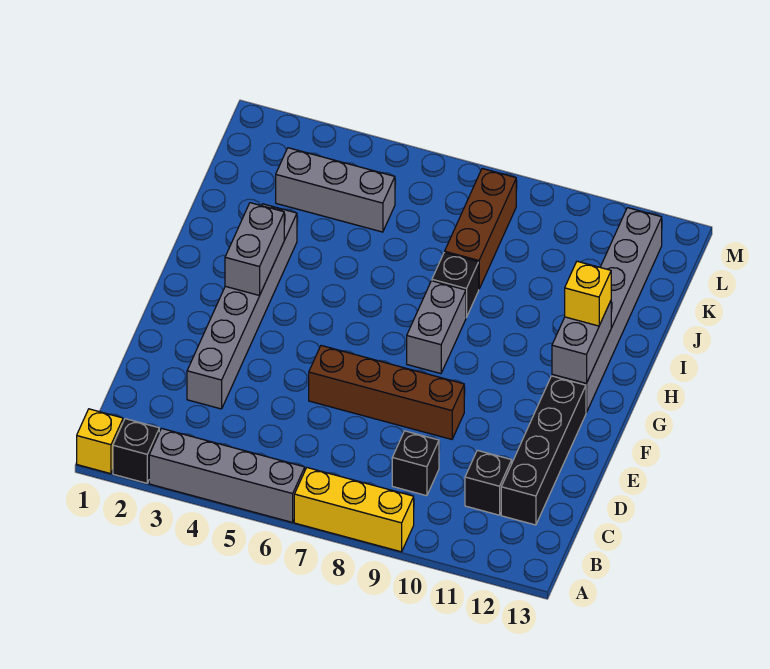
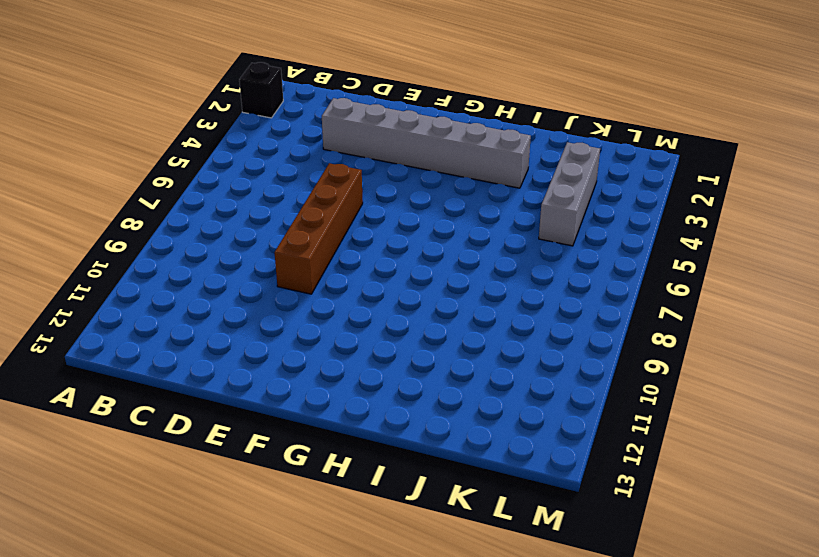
none -> yellow 1x1 brick [77,409,123,474]
none -> grey 1x4 brick [149,428,305,522]
none -> yellow 1x3 brick [294,468,414,552]

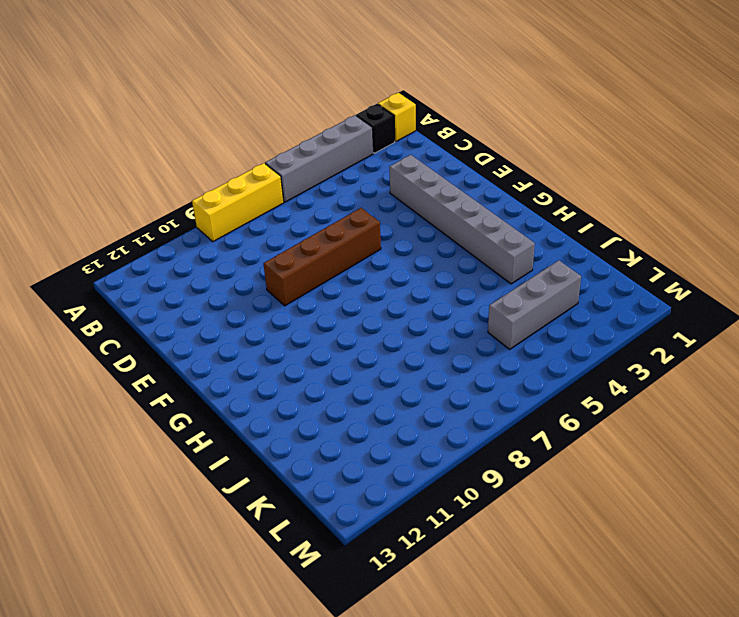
none -> black 1x1 brick [392,431,439,496]
none -> black 1x1 brick [465,450,512,515]
none -> black 1x4 brick [501,376,586,525]

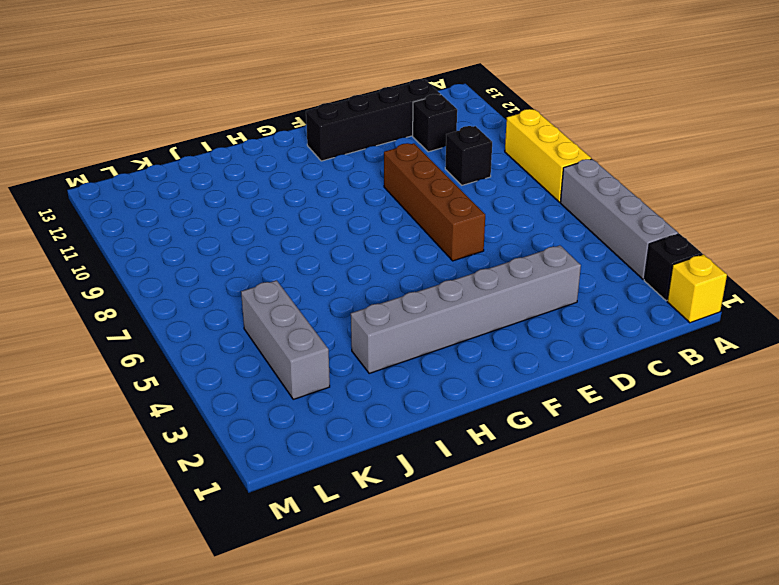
none -> grey 1x2 brick [407,281,466,374]
none -> grey 1x6 brick [552,208,662,413]
none -> black 1x1 brick [432,253,479,317]

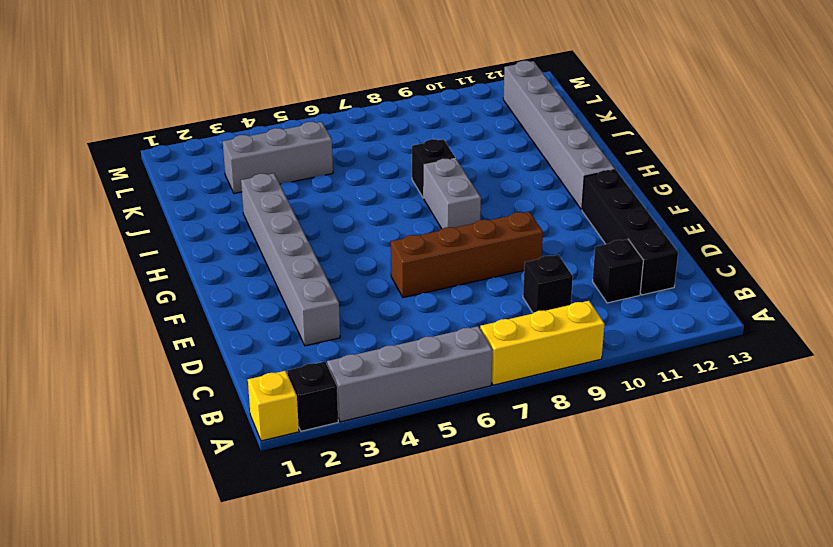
none -> brown 1x3 brick [445,169,516,288]
none -> grey 1x2 brick [225,203,284,296]
none -> grey 1x2 brick [552,301,611,384]

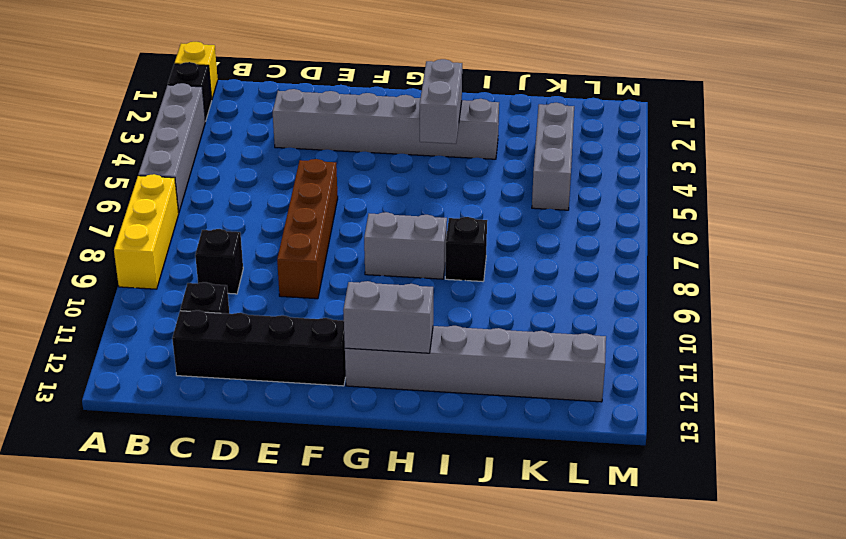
grey 1x2 brick [420,59,462,144] -> grey 1x2 brick turned to [225,203,284,296]
none -> brown 1x3 brick [445,169,516,288]
none -> yellow 1x1 brick [565,261,611,326]

